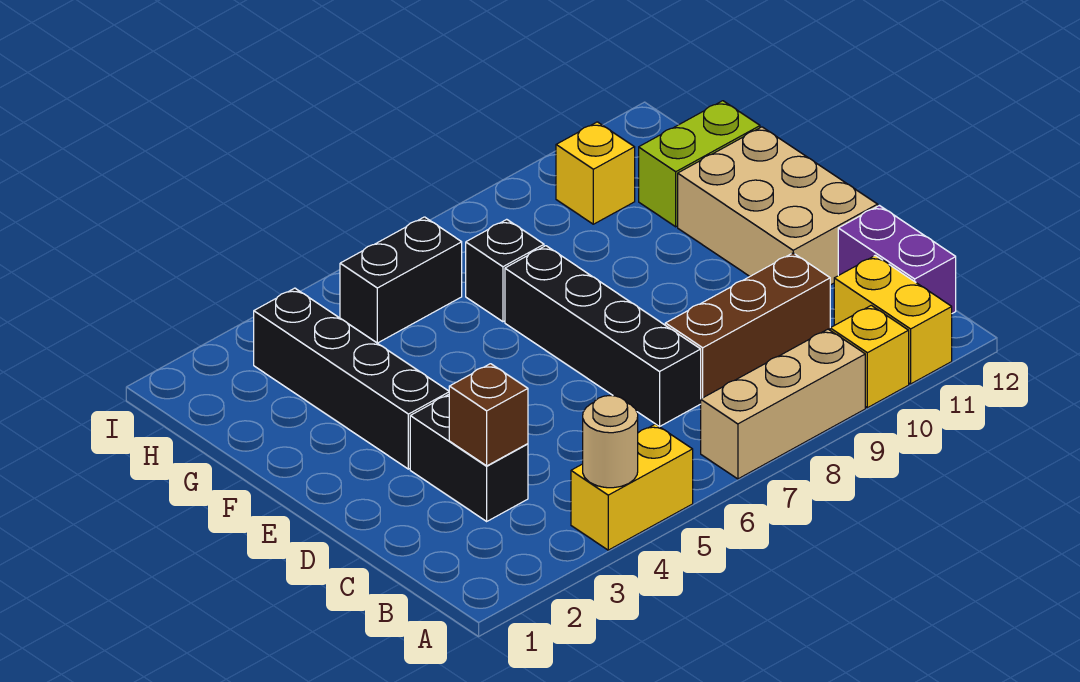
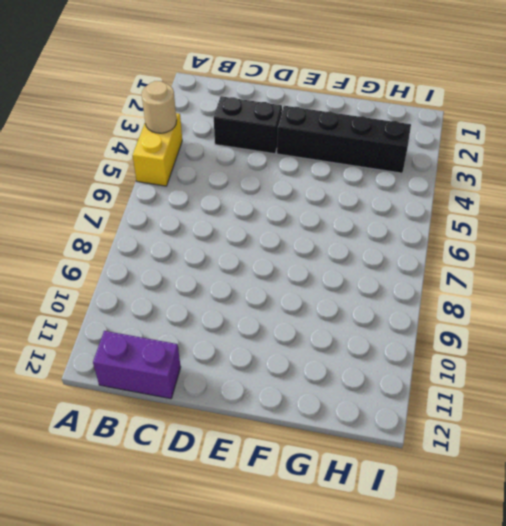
none -> tan 1x3 brick [701,329,865,479]
none -> yellow 1x1 brick [830,305,909,408]
none -> yellow 1x2 brick [834,255,952,384]

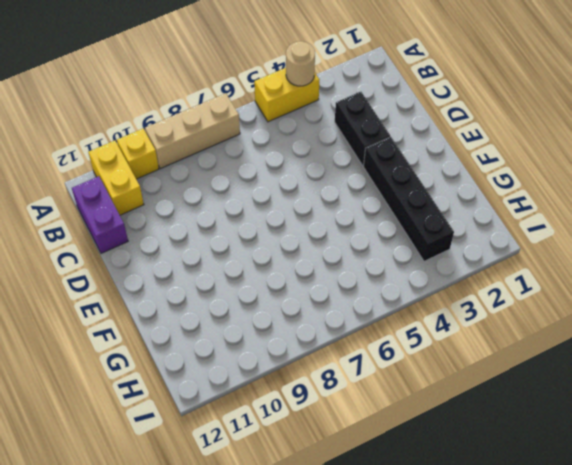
none -> black 1x4 brick [505,246,701,427]
none -> brown 1x3 brick [665,253,830,399]
none -> tan 2x3 brick [678,127,878,285]

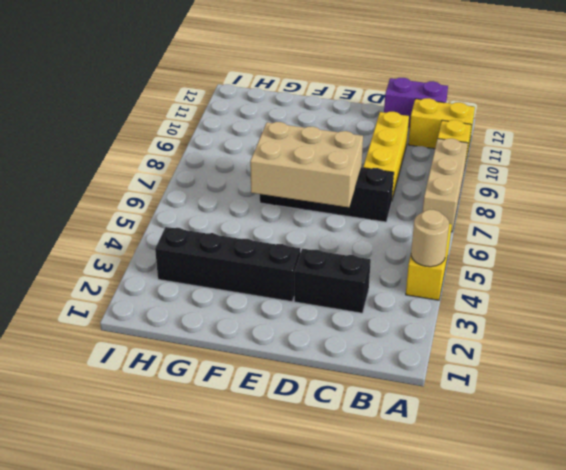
yellow 1x3 brick [363,112,409,199] -> brown 1x3 brick [665,253,830,399]
tan 2x3 brick [250,122,363,207] -> tan 2x3 brick moved to [678,127,878,285]
none -> black 1x1 brick [466,219,544,322]
none -> lime 1x2 brick [639,101,760,227]
none -> black 1x2 brick [340,217,462,343]

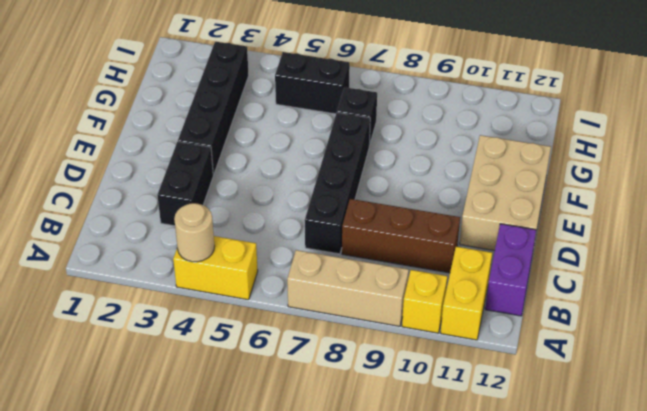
none -> lime 1x2 brick [639,101,760,227]
none -> yellow 1x1 brick [556,122,635,224]
none -> brown 1x1 brick [449,364,528,466]

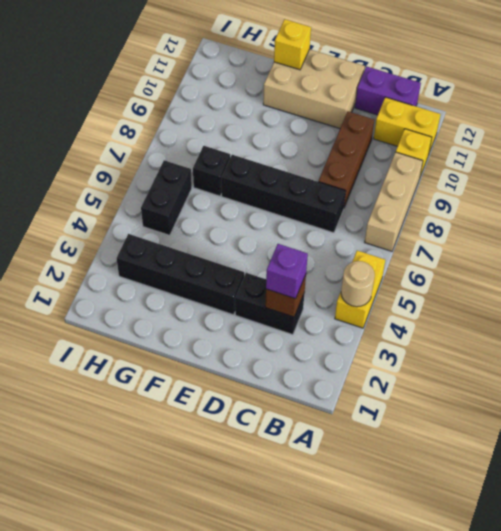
purple 1x1 brick [266,244,308,299] -> none
yellow 1x1 brick [274,19,311,70] -> yellow 1x1 brick moved to [556,122,635,224]
none -> lime 1x2 brick [639,101,760,227]

